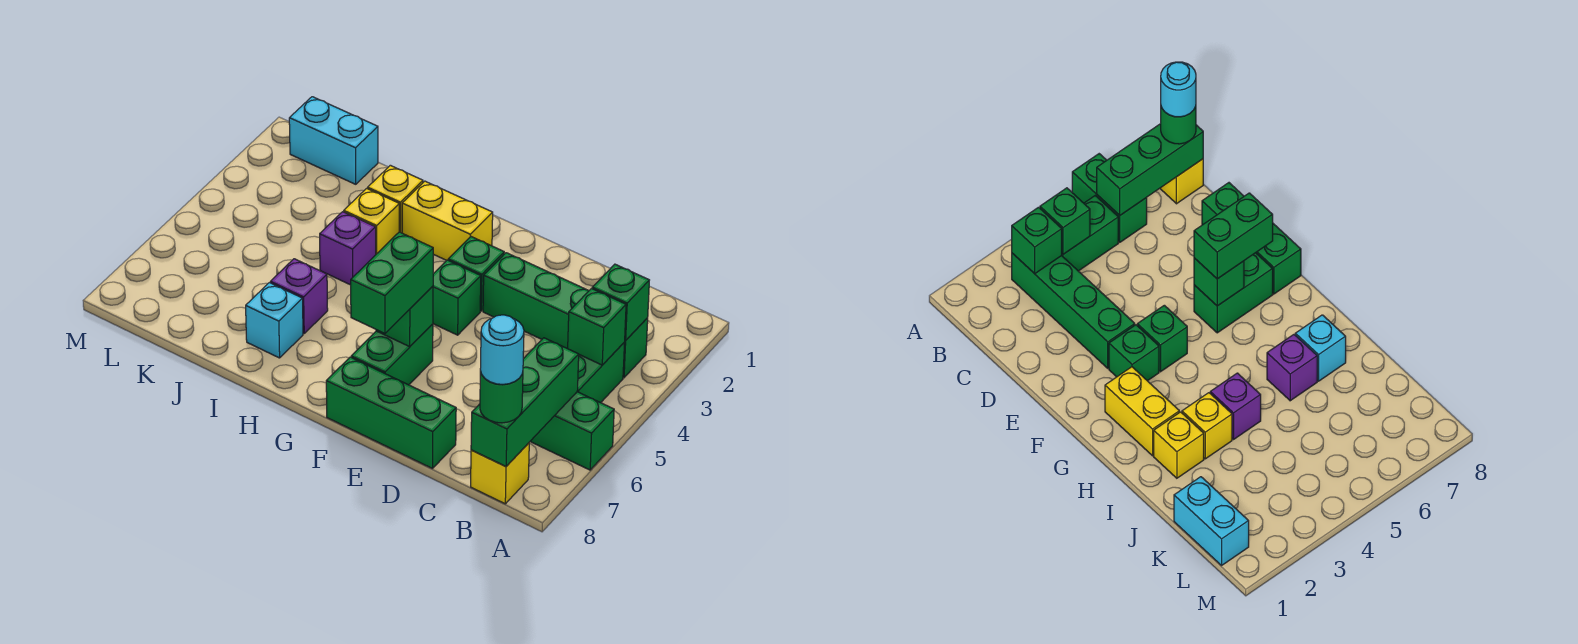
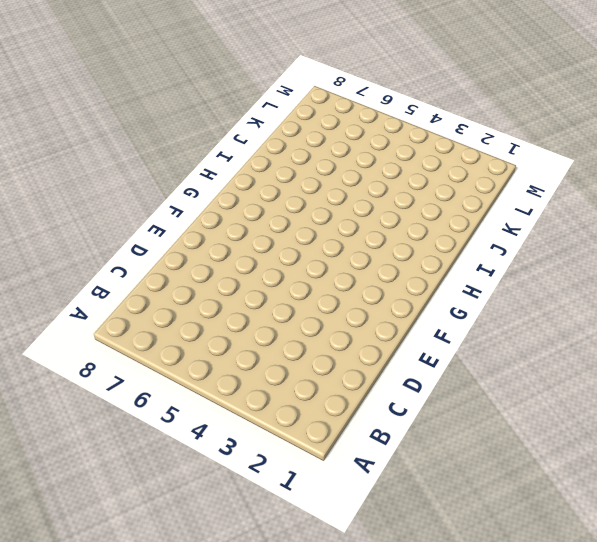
none -> green 1x2 brick [530,392,614,470]
none -> green 1x4 brick [483,253,648,378]
none -> green 1x2 brick [577,342,625,403]

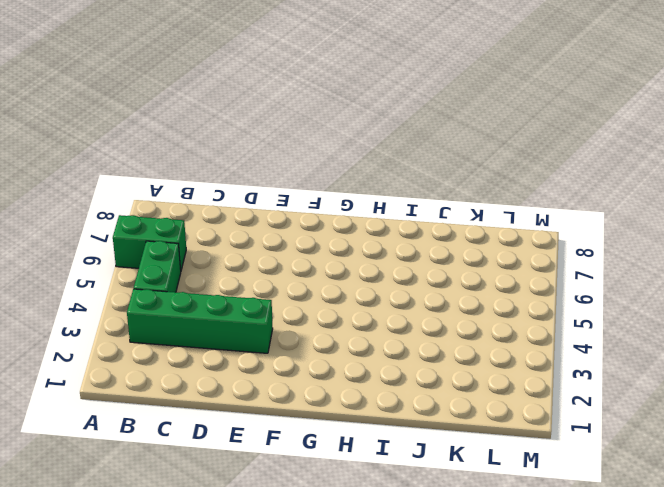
none -> yellow 1x1 brick [471,443,529,504]
none -> green 1x3 brick [326,357,456,469]
none -> green 1x1 brick [448,237,504,311]

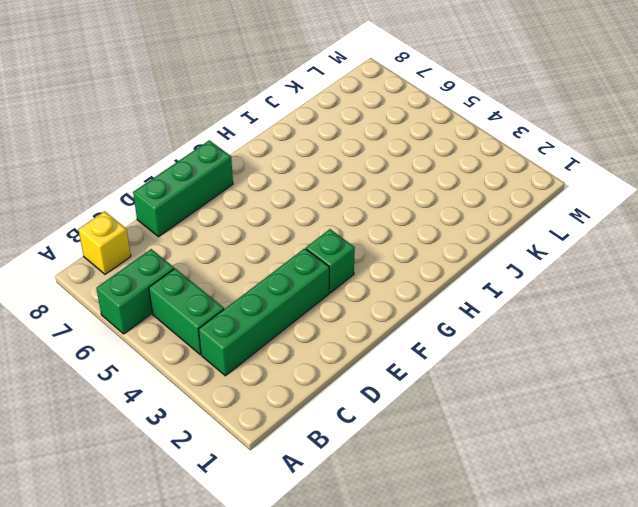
none -> green 1x1 brick [433,260,481,335]
none -> green 1x2 brick [351,324,433,385]
none -> yellow 1x2 brick [402,181,493,260]

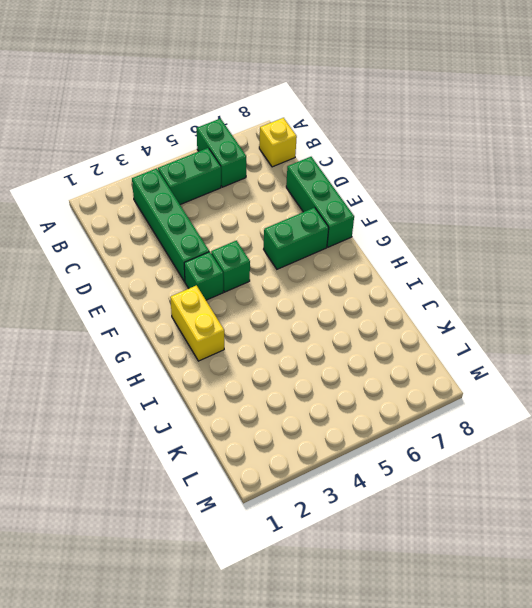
none -> yellow 1x1 brick [368,165,423,233]
none -> yellow 1x1 brick [344,188,399,254]
none -> purple 1x1 brick [320,212,376,285]

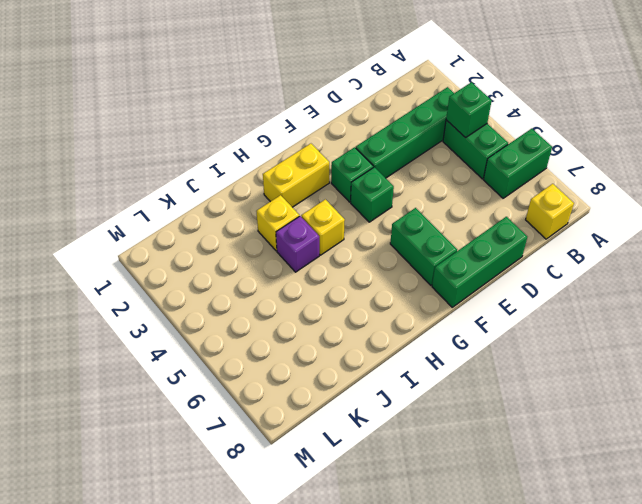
yellow 1x1 brick [301,199,345,255] -> yellow 1x1 brick moved to [368,165,423,233]
none -> purple 1x1 brick [270,259,328,334]
none -> cyan 1x1 brick [246,283,303,358]
none -> cyan 1x2 brick [289,97,378,184]

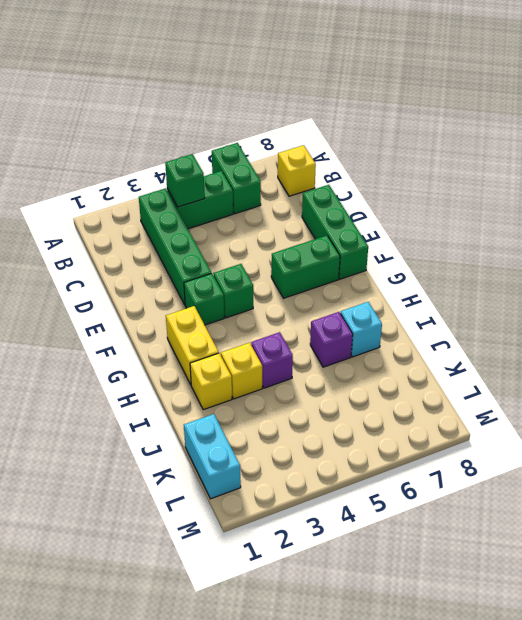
none -> green 1x1 brick [592,264,649,341]
none -> green 1x3 brick [471,338,579,466]
none -> green 1x1 brick [376,286,433,347]

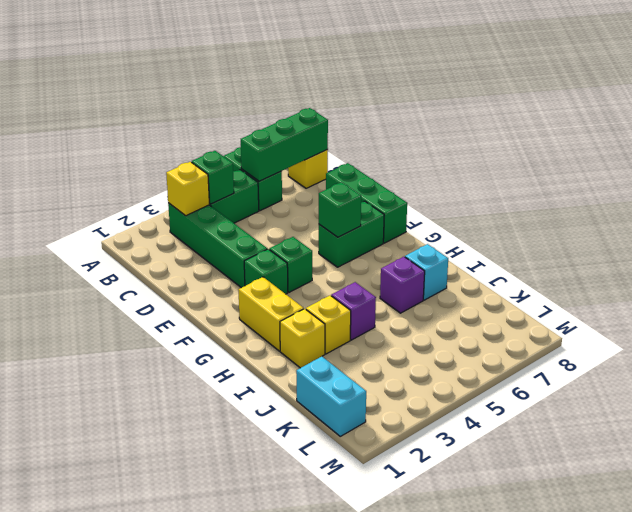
yellow 1x1 brick [166,162,209,216] -> green 1x1 brick [592,264,649,341]
none -> green 1x1 round brick [480,371,523,423]
none -> green 1x2 brick [351,232,433,333]
none -> cyan 1x1 round brick [480,315,524,384]

